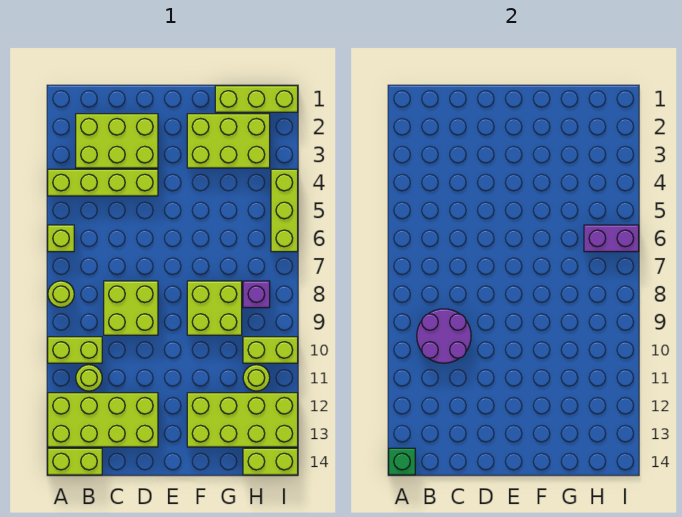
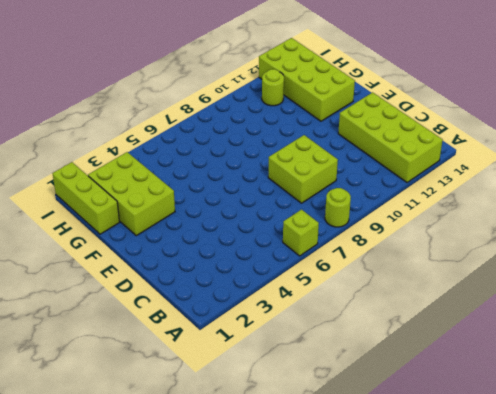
none -> lime 1x4 brick [48,169,158,196]
none -> lime 1x2 brick [48,337,102,363]
none -> lime 1x2 brick [48,448,102,475]

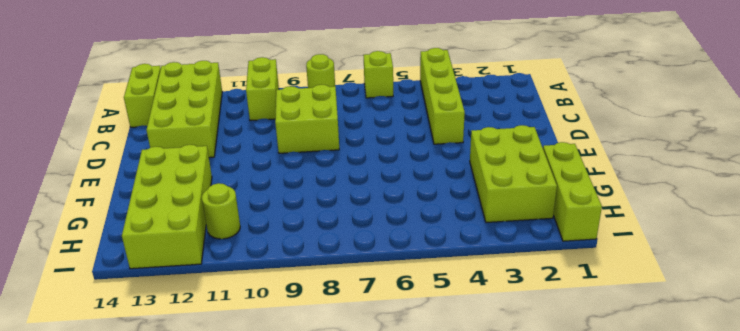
none -> lime 2x3 brick [76,114,158,168]
none -> lime 1x1 round brick [76,365,102,391]
none -> lime 2x2 brick [187,281,242,335]

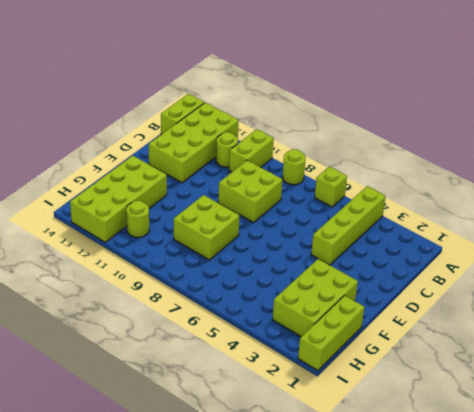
none -> lime 2x3 brick [76,114,158,168]
none -> purple 1x1 brick [243,281,270,308]
none -> lime 1x2 brick [243,337,298,363]

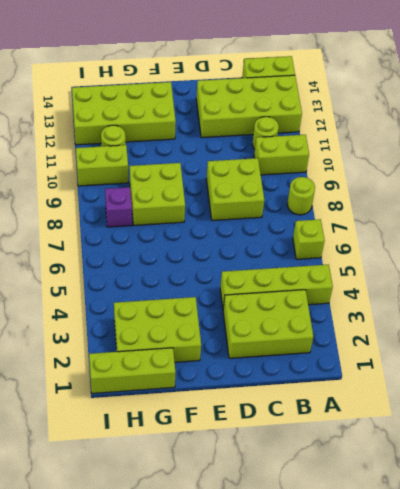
none -> lime 1x2 brick [243,448,298,475]
none -> lime 1x3 brick [271,169,298,252]
none -> green 1x1 brick [389,448,415,475]

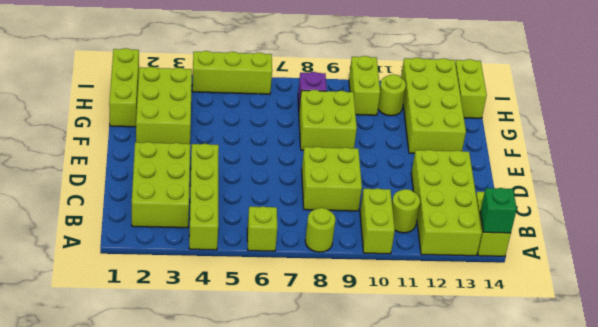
none -> purple 2x2 round brick [417,309,471,363]
none -> purple 1x2 brick [584,225,639,252]

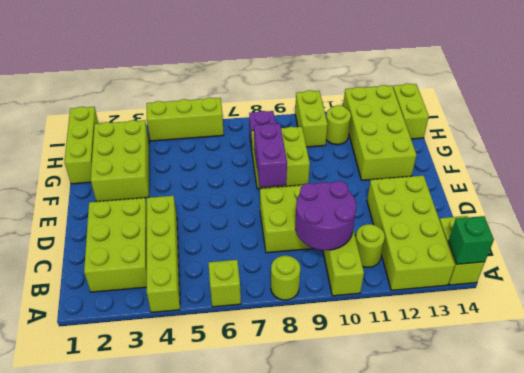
purple 1x2 brick [254,124,287,187] -> purple 1x2 brick moved to [584,225,639,252]

